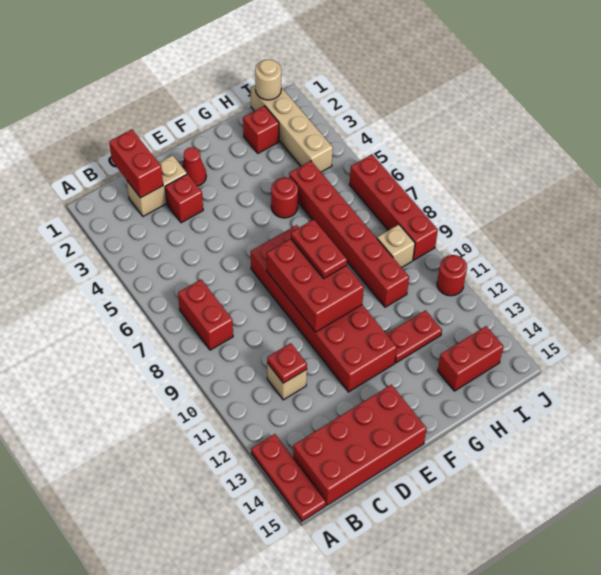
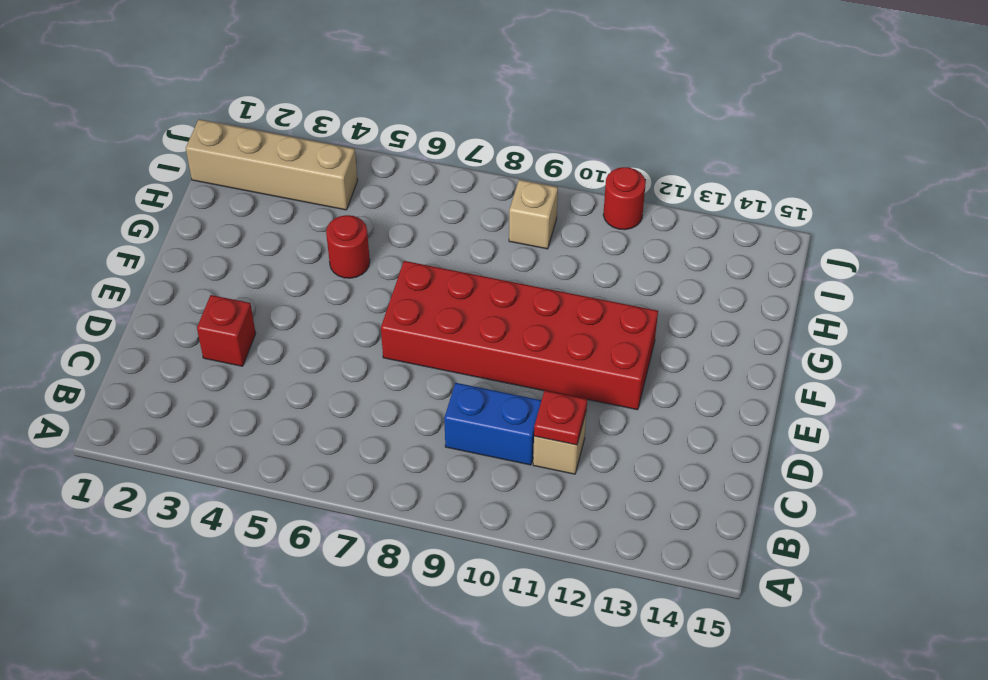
blue 1x2 brick [444,383,542,465] -> none
none -> red 1x3 plate [251,434,326,521]
none -> red 1x2 brick [178,280,233,350]
none -> red 2x4 brick [293,385,427,505]

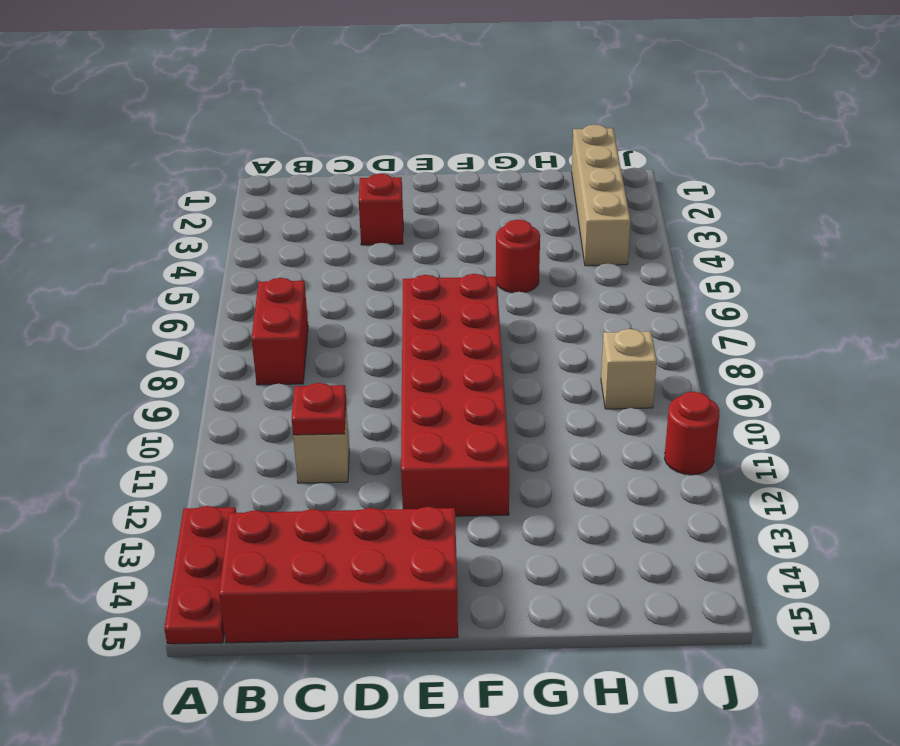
none -> tan 1x2 brick [127,155,187,216]
none -> red 1x1 cone [182,147,206,186]
none -> red 1x2 plate [387,310,442,363]

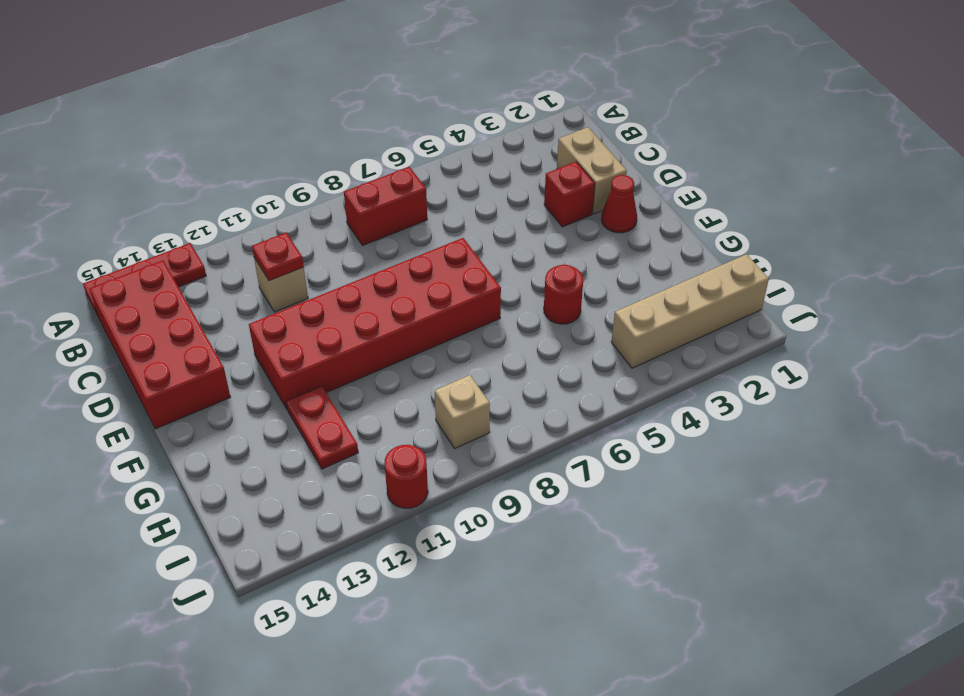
none -> red 1x1 brick [243,106,279,153]
none -> red 1x6 brick [289,161,409,307]
none -> red 1x2 brick [438,326,503,391]

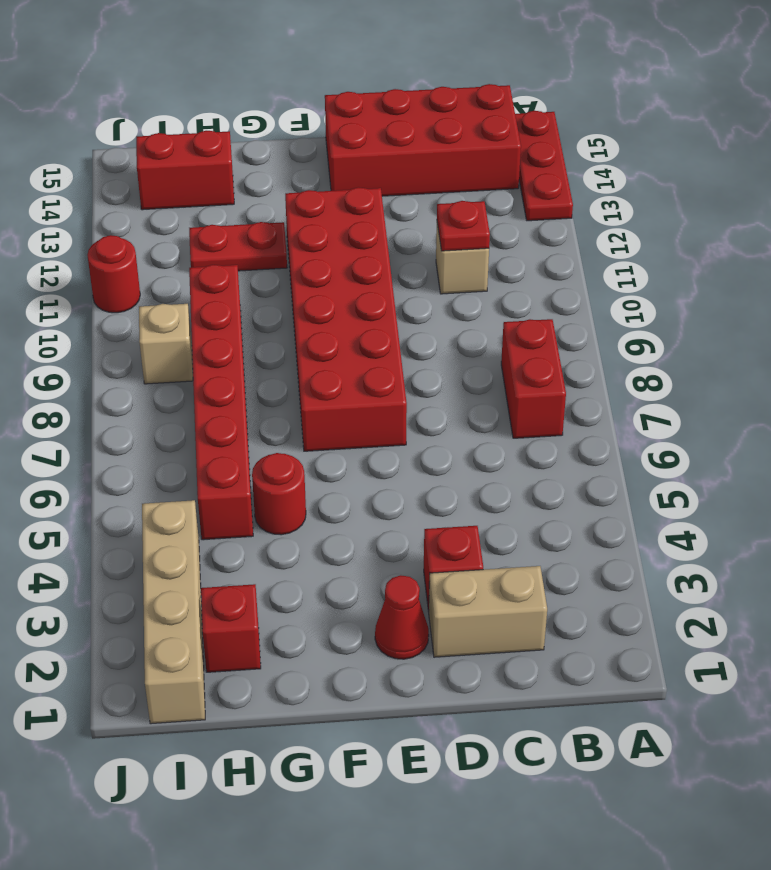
none -> red 1x4 brick [349,154,438,260]
none -> red 1x2 brick [109,129,163,198]
none -> red 2x3 brick [267,239,364,332]

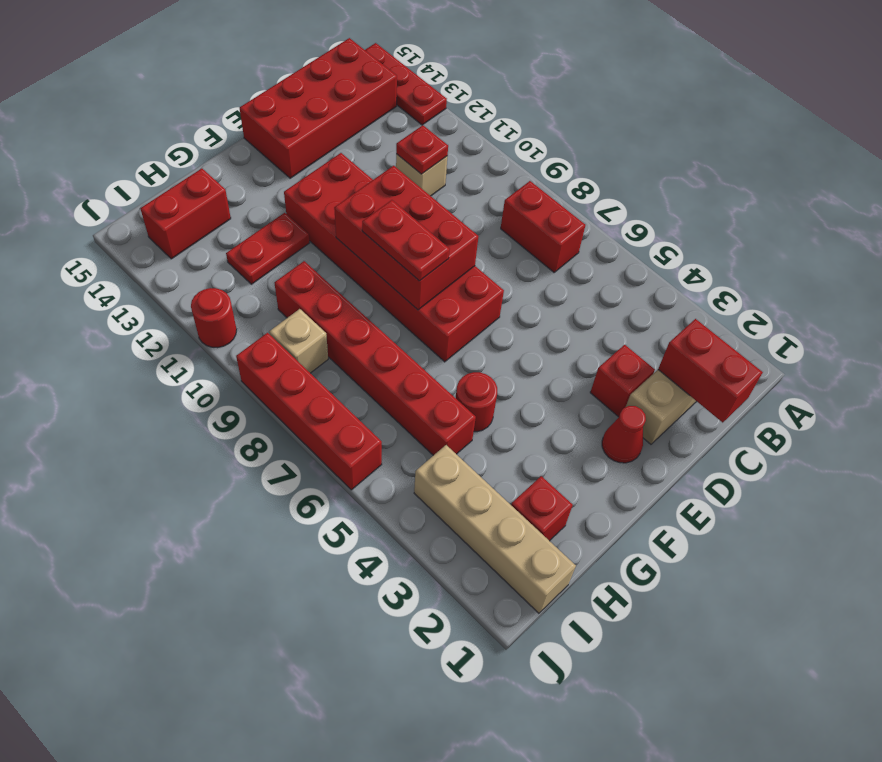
none -> tan 1x1 round brick [255,59,281,100]

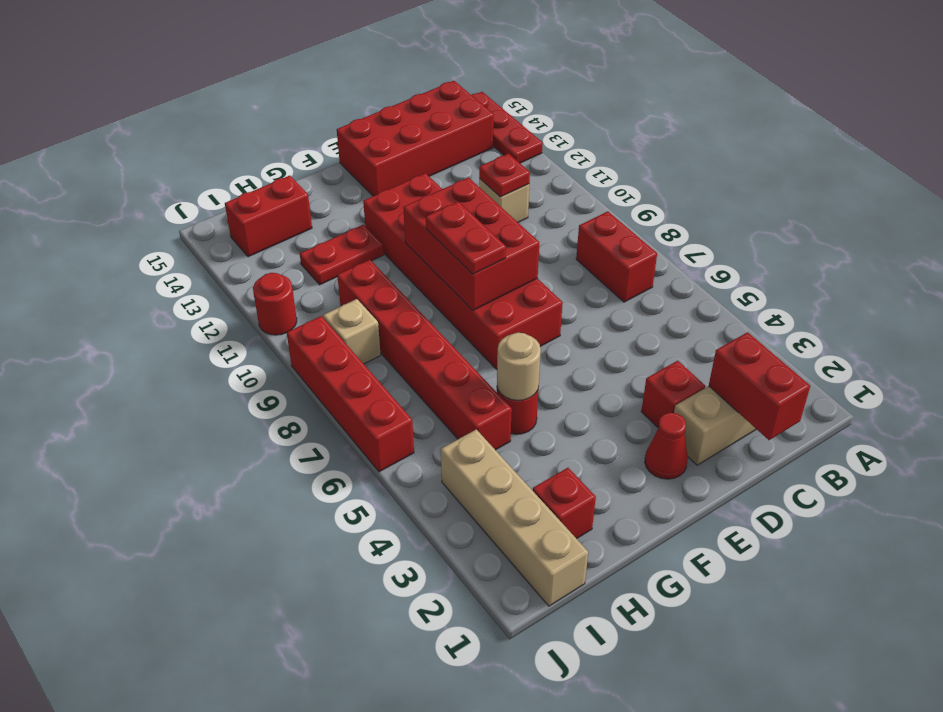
tan 1x1 round brick [497,333,541,400] -> tan 1x1 round brick moved to [255,59,281,100]

